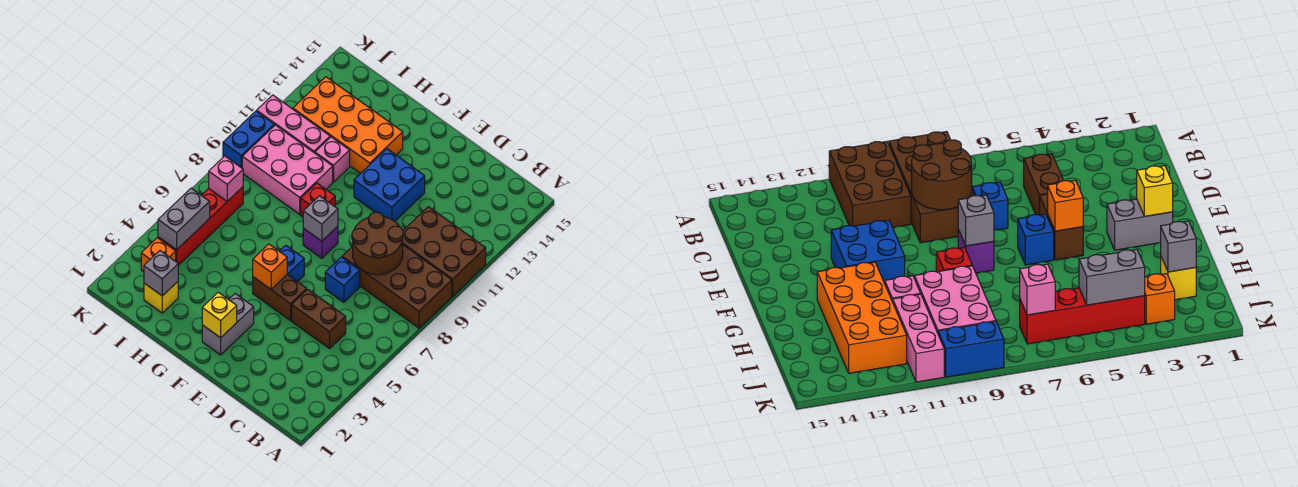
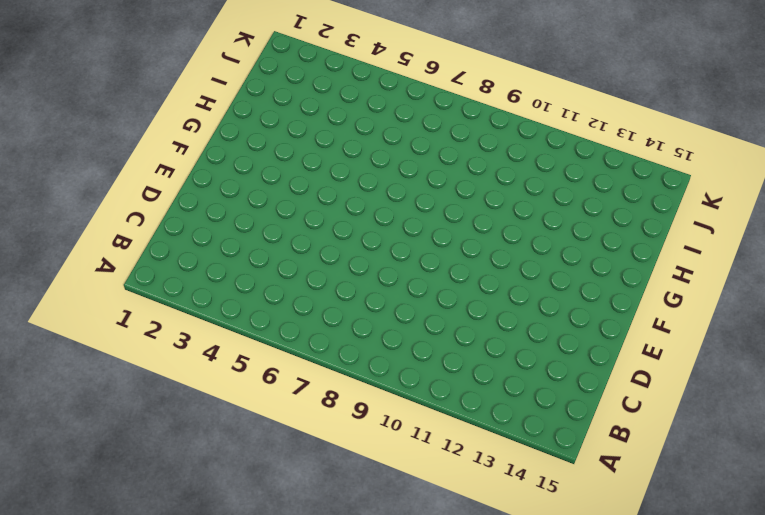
none -> brown 2x4 brick [342,245,452,328]
none -> brown 2x3 brick [403,207,486,296]
none -> brown 1x2 brick [292,289,346,348]

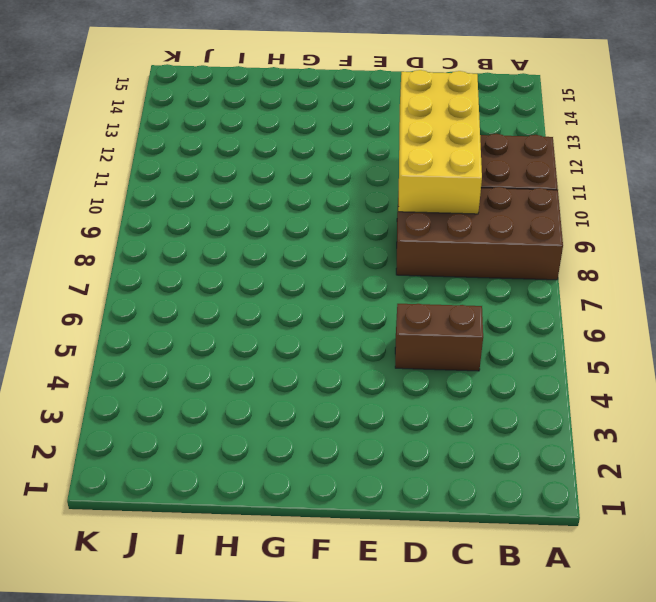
yellow 2x4 brick [398,70,482,214] -> brown 2x2 round brick [352,212,403,275]
none -> blue 1x1 brick [325,257,360,302]
none -> brown 1x2 brick [253,275,307,321]
none -> blue 2x2 brick [354,149,425,221]

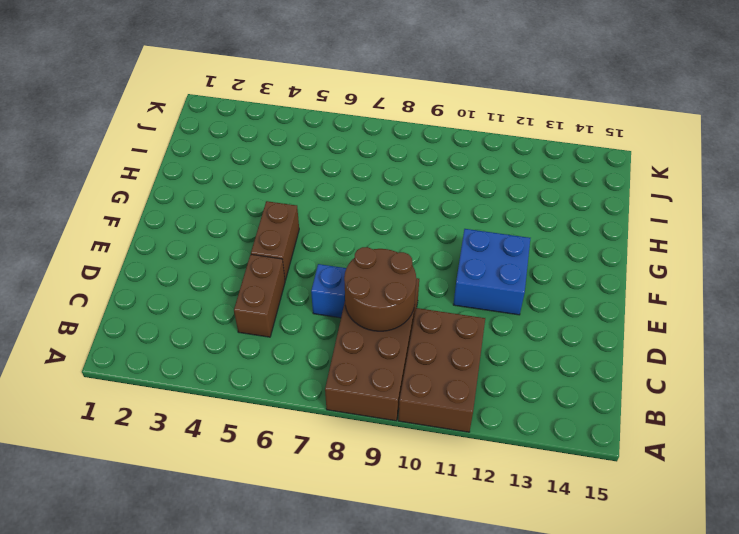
none -> grey 1x2 brick [202,294,254,355]
none -> blue 1x1 brick [279,245,304,282]
none -> purple 1x1 brick [303,226,338,258]

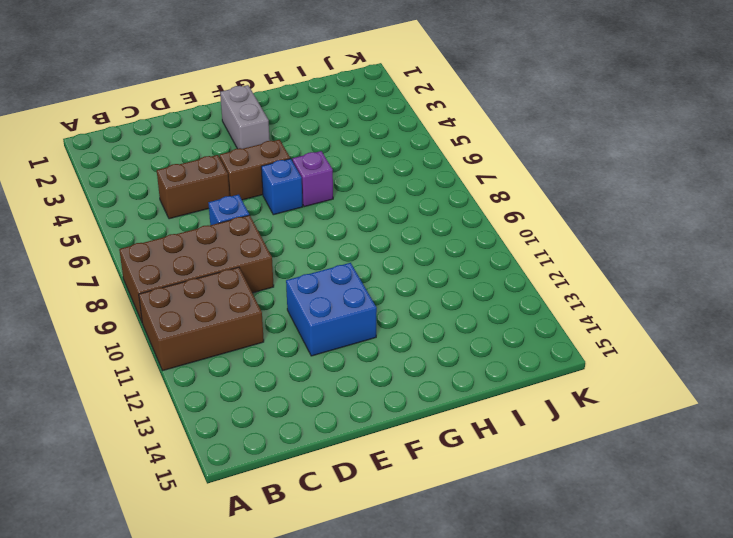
purple 1x1 brick [292,151,333,207] -> purple 1x1 brick moved to [303,226,338,258]
none -> red 1x1 brick [301,183,335,217]
none -> orange 2x4 brick [293,77,403,174]
none -> pink 2x3 brick [242,125,333,214]

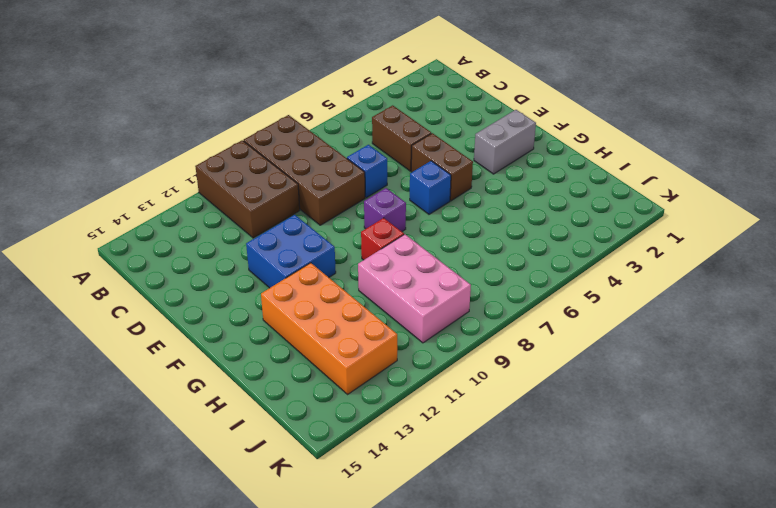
none -> pink 1x1 brick [315,137,350,182]
none -> yellow 1x1 brick [144,282,178,313]
none -> pink 1x3 brick [257,95,330,153]

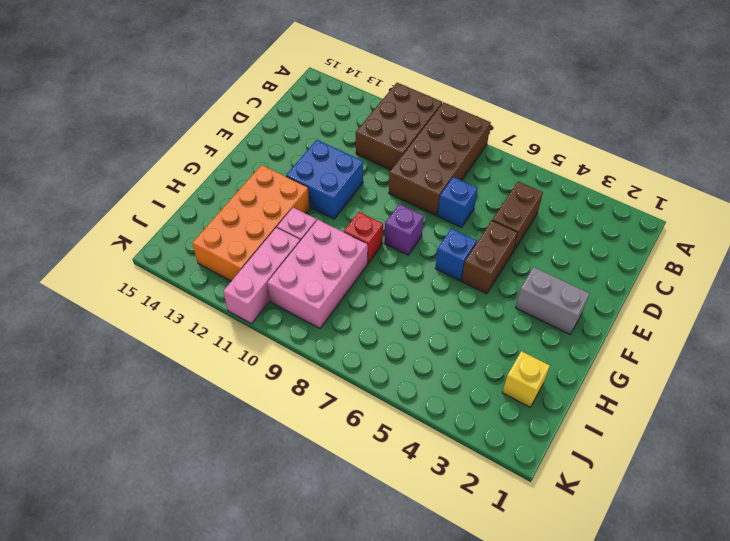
none -> orange 1x1 brick [141,238,176,272]
none -> red 1x4 brick [158,187,243,265]
none -> blue 1x2 brick [223,111,274,168]

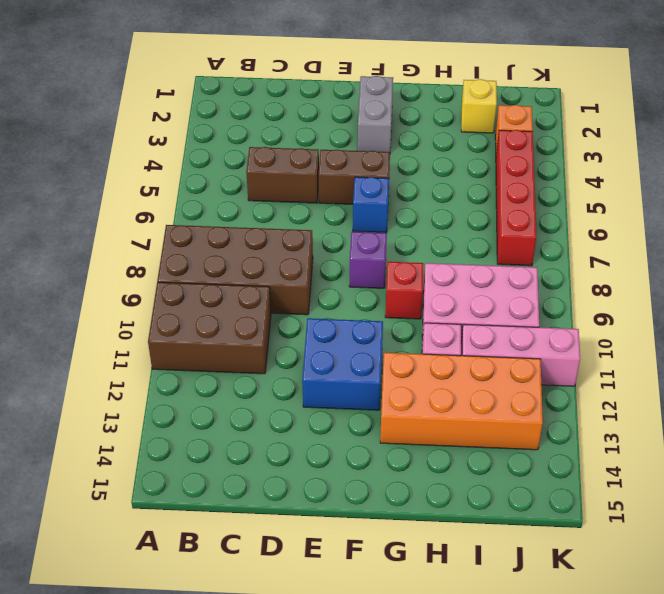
none -> blue 1x1 brick [325,257,360,302]
none -> blue 1x2 brick [223,111,274,168]
none -> brown 2x2 round brick [352,212,403,275]

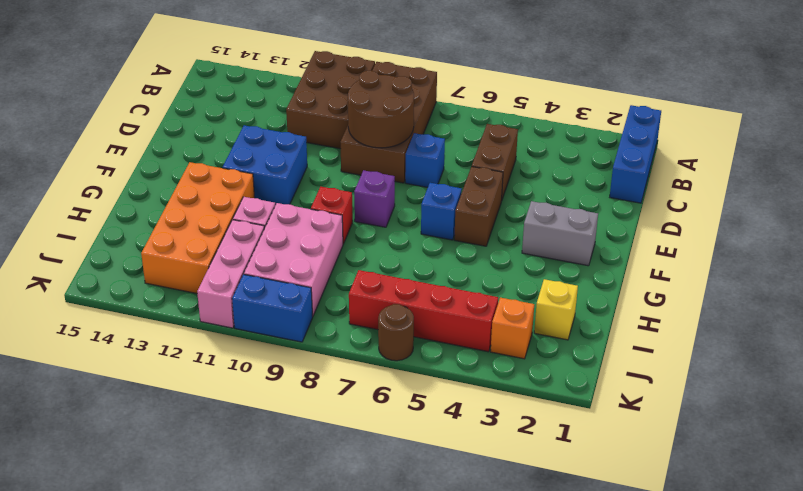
blue 1x3 brick [610,105,661,203] -> none
brown 1x1 round brick [378,304,414,361] -> none
none -> yellow 1x1 brick [202,292,237,338]
none -> orange 1x1 brick [253,244,287,289]
none -> grey 1x1 brick [303,196,338,241]

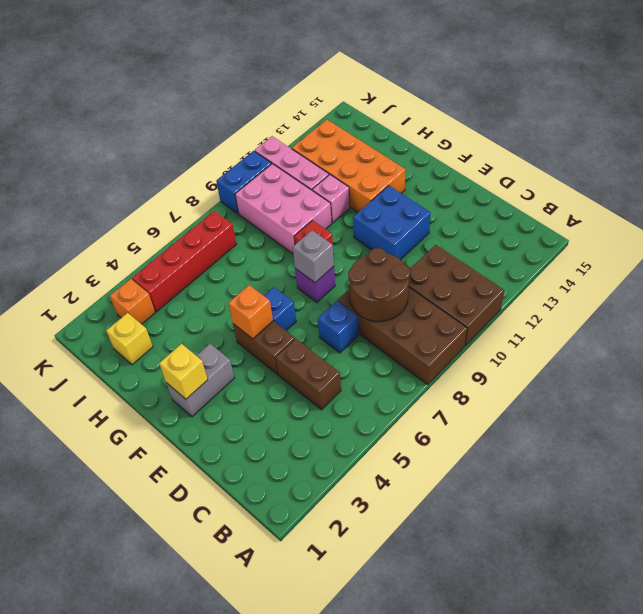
none -> grey 1x1 brick [144,251,178,296]
none -> grey 1x2 brick [158,188,210,250]
none -> pink 1x1 brick [209,156,243,201]

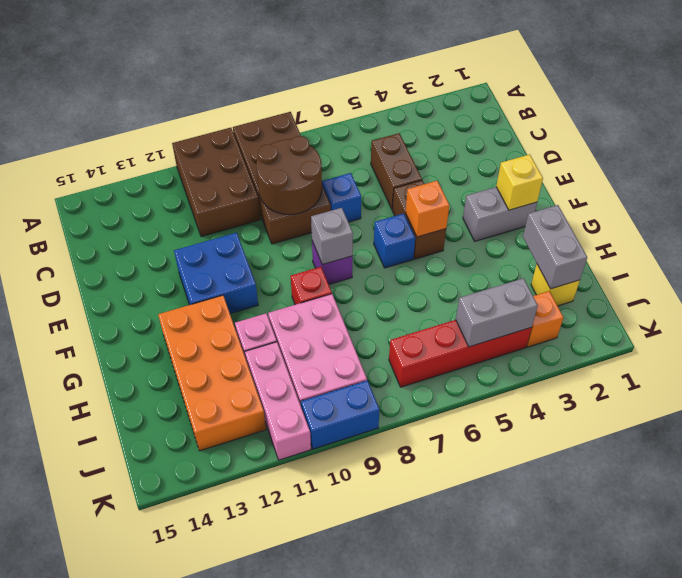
grey 1x2 brick [523,205,587,289] -> grey 1x1 brick [144,251,178,296]
none -> pink 1x1 brick [209,156,243,201]

